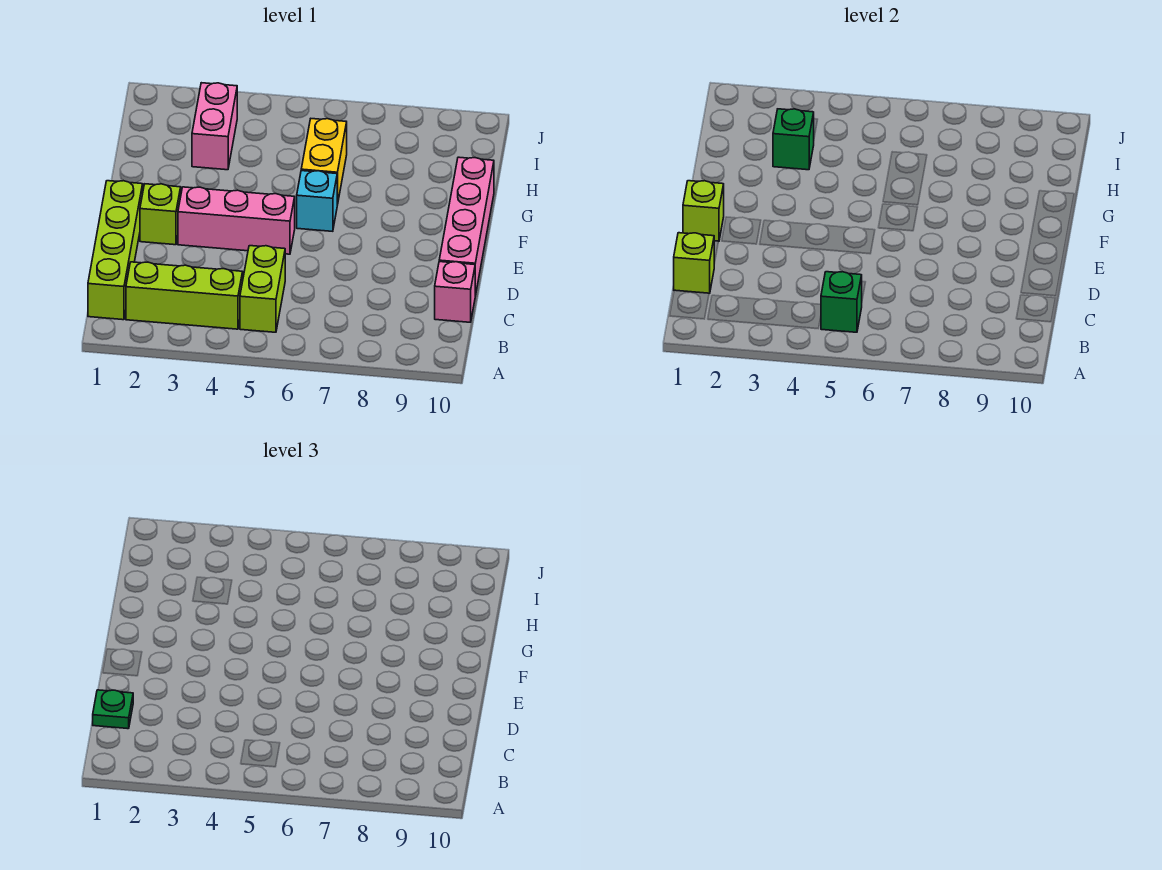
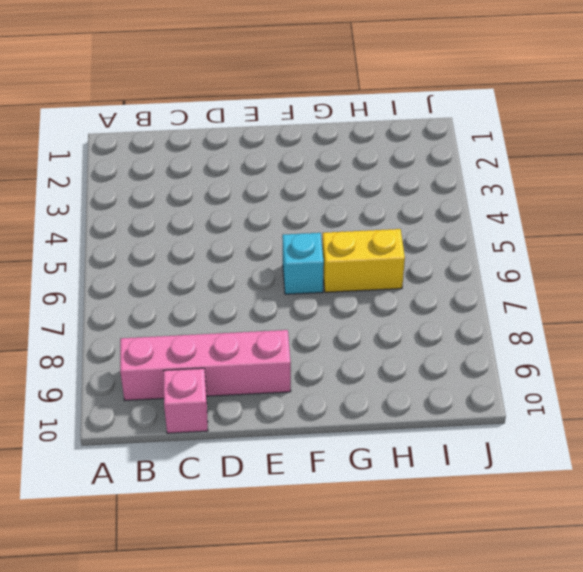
pink 1x4 brick [120,330,291,400] -> pink 1x4 brick moved to [439,157,494,296]
none -> lime 1x4 brick [88,181,143,320]
none -> lime 1x3 brick [126,262,243,329]
none -> lime 1x2 brick [240,246,285,332]

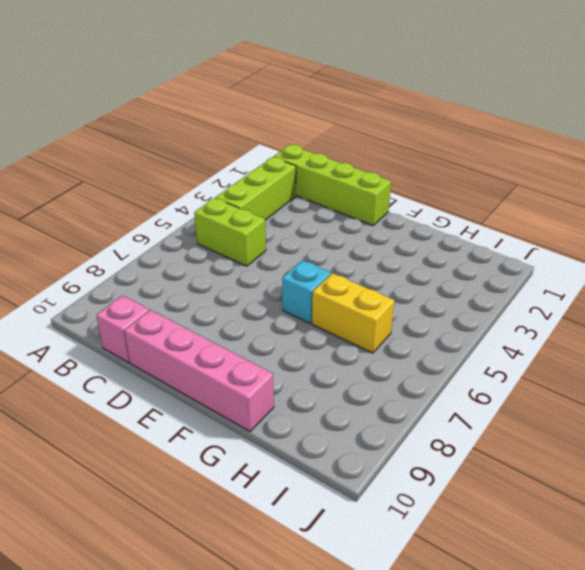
none -> lime 1x1 brick [140,184,181,245]
none -> pink 1x3 brick [178,187,295,254]
none -> pink 1x2 brick [192,83,237,170]

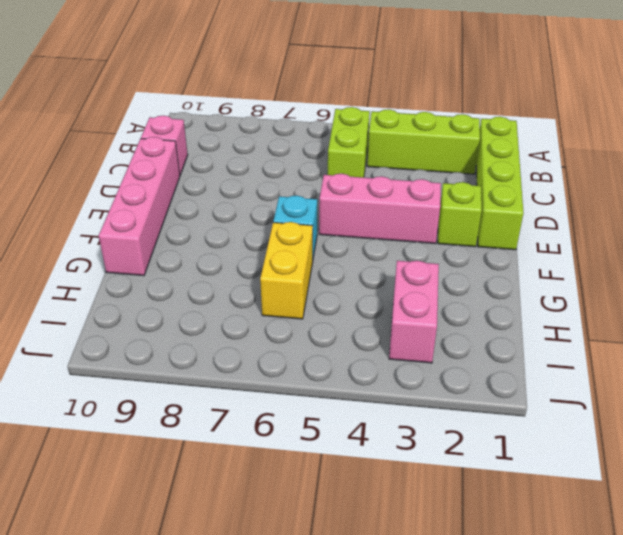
none -> green 1x1 brick [821,272,862,332]
none -> lime 1x1 brick [674,233,714,293]
none -> lime 1x1 brick [683,181,724,242]

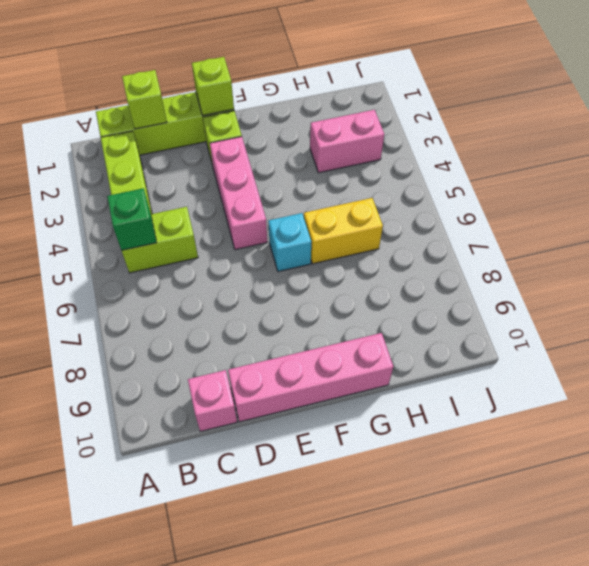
none -> green 1x1 brick [773,109,814,170]
none -> green 1x1 plate [93,690,133,729]

